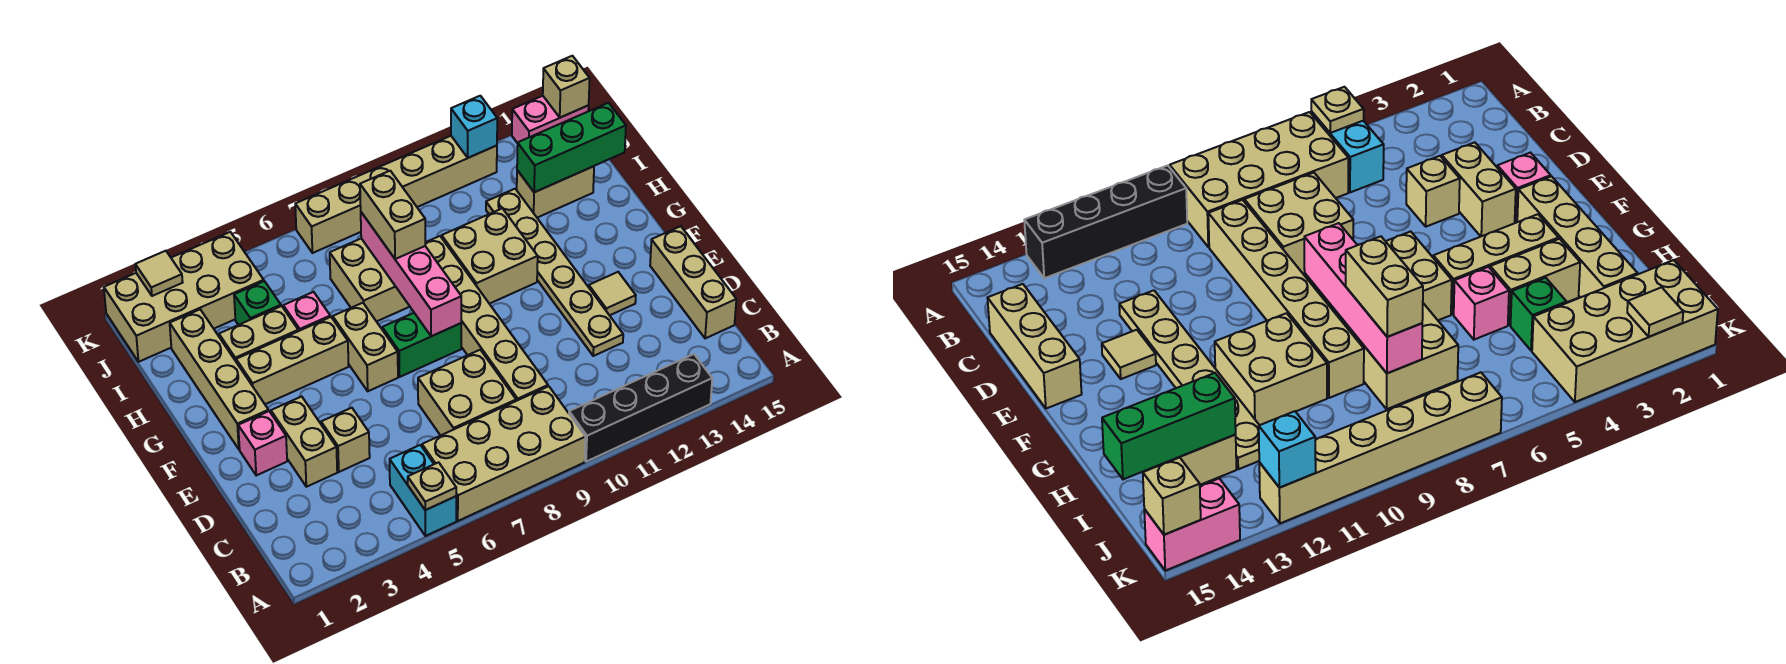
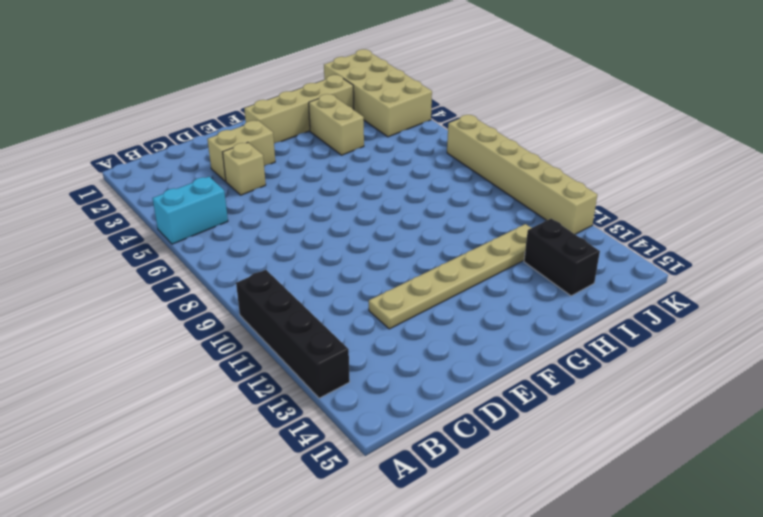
black 1x2 brick [524,219,600,296] -> tan 1x2 brick [517,166,594,218]
none -> tan 2x4 brick [422,386,585,521]
none -> tan 2x2 brick [418,350,516,435]
none -> tan 1x6 brick [425,236,548,401]
none -> tan 1x3 brick [650,226,736,339]

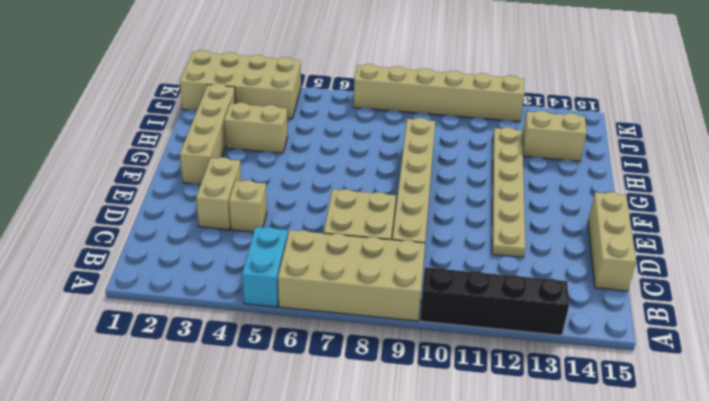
none -> pink 1x1 brick [238,411,287,475]
none -> tan 1x1 tile [589,272,636,315]
none -> tan 1x2 brick [333,303,398,391]
none -> green 1x2 brick [382,313,461,377]

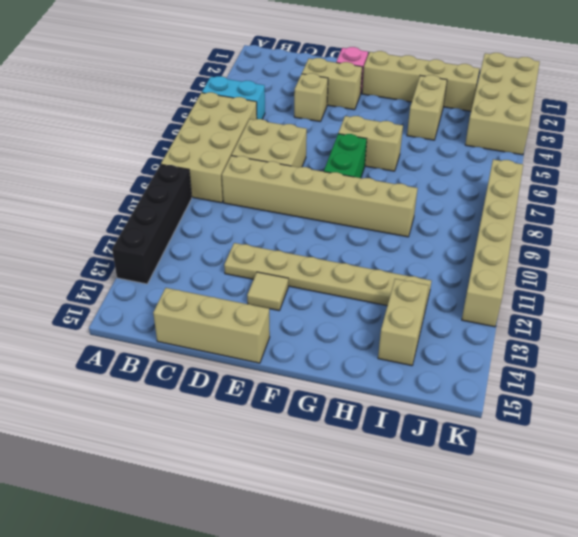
none -> tan 1x3 brick [236,317,349,404]
none -> tan 2x2 brick [442,208,538,304]
none -> pink 1x1 brick [283,292,330,331]
none -> tan 2x2 brick [330,239,410,322]

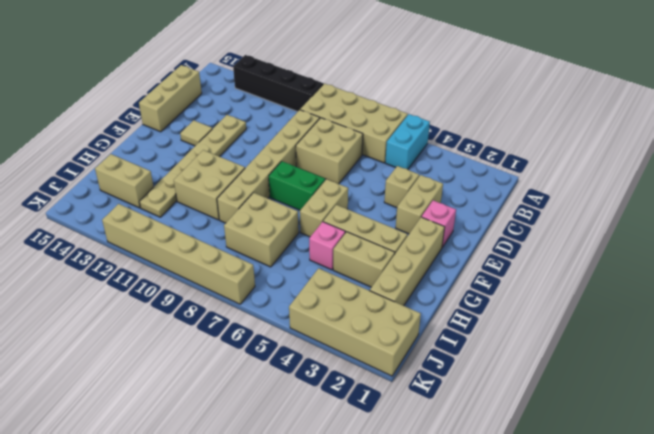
none -> green 1x1 brick [234,281,281,325]
none -> pink 1x2 brick [512,96,589,143]
none -> tan 1x1 plate [408,462,456,510]
none -> pink 1x4 brick [361,212,461,336]

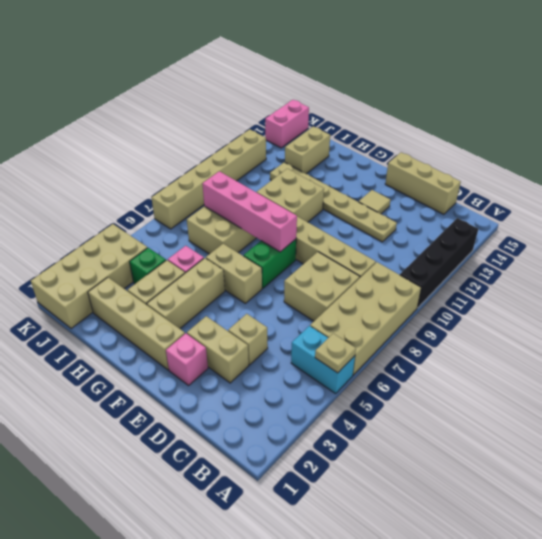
none -> green 1x3 brick [517,103,626,192]
none -> tan 1x1 tile [135,251,183,296]
none -> cyan 1x1 brick [451,96,497,158]
none -> tan 1x1 brick [543,56,590,118]

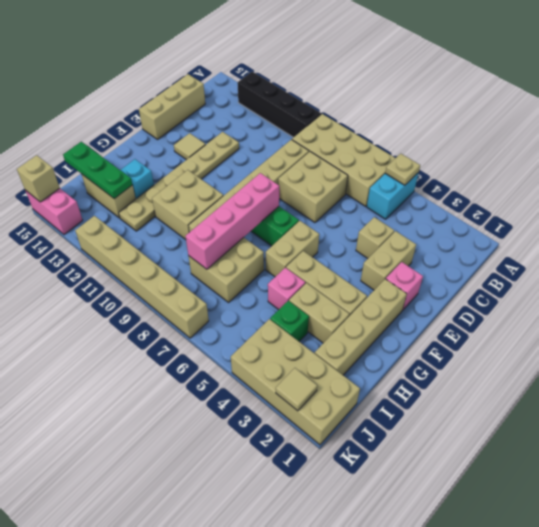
cyan 1x1 brick [121,159,154,199] -> cyan 1x1 brick moved to [451,96,497,158]
green 1x3 plate [63,142,132,199] -> green 1x3 brick [517,103,626,192]
none -> tan 1x2 brick [360,171,425,259]

